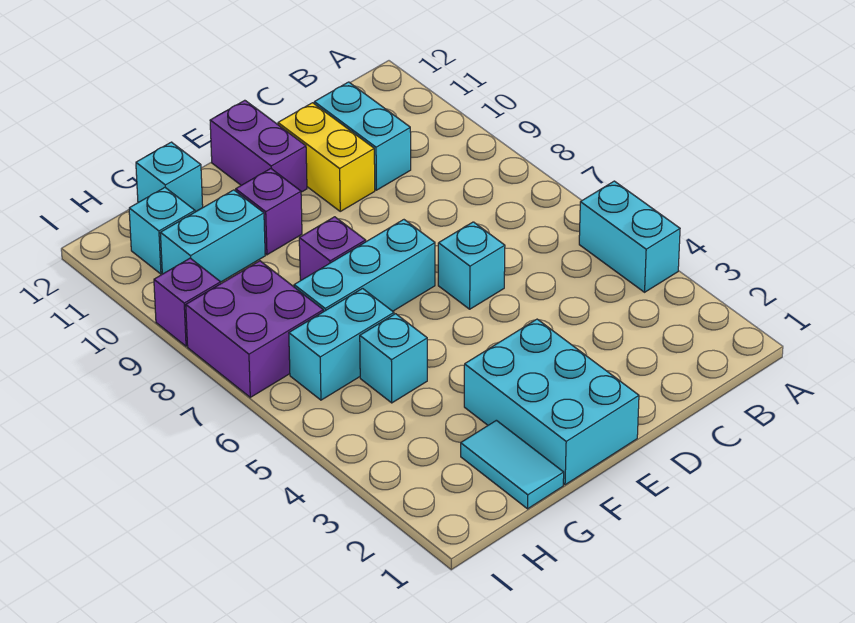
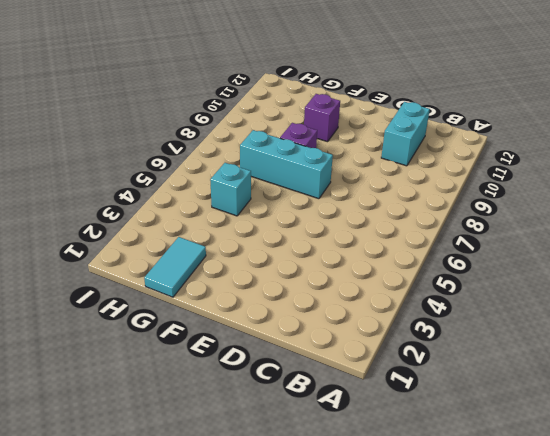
none -> cyan 1x2 brick [579,181,680,292]
none -> cyan 1x1 brick [438,222,505,309]
none -> yellow 1x2 brick [278,103,375,211]

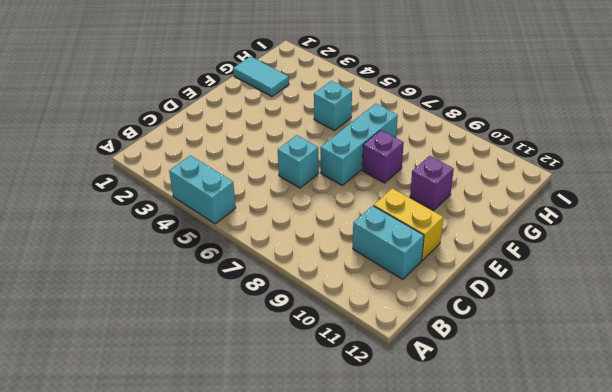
none -> cyan 2x3 brick [464,319,639,485]
none -> purple 1x2 brick [210,100,307,192]
none -> cyan 1x2 brick [289,289,394,400]

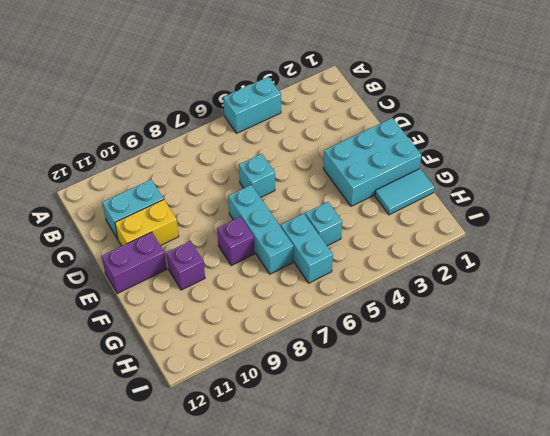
none -> cyan 1x2 brick [160,190,265,282]
none -> cyan 1x1 brick [136,142,203,212]
none -> purple 2x2 brick [186,261,323,397]

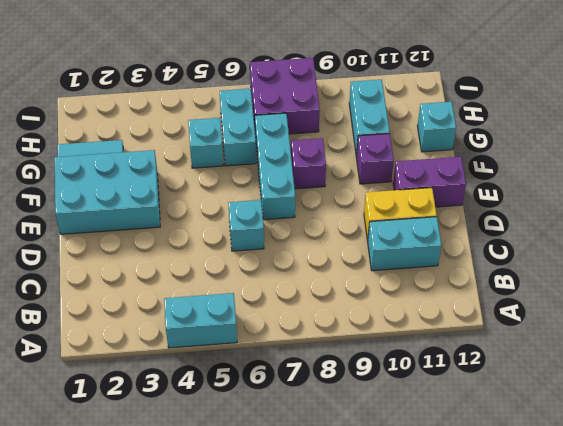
none -> cyan 1x1 brick [129,188,195,274]
none -> purple 1x1 brick [154,258,221,346]

